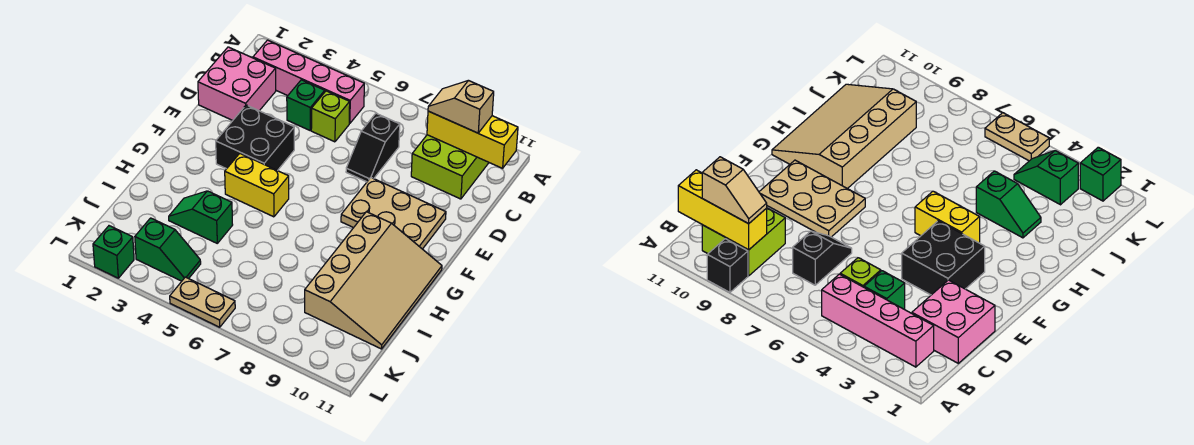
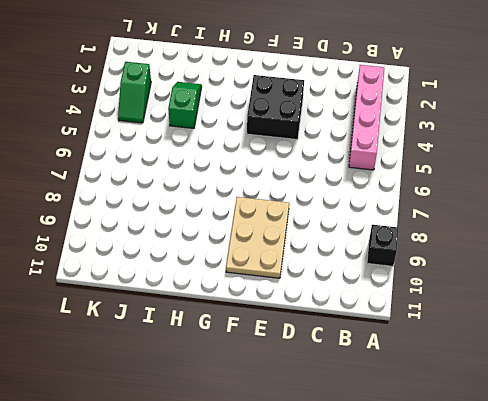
none -> lime 2x2 brick [411,135,489,199]
none -> pink 2x2 brick [198,47,276,120]
none -> green 1x1 brick [287,80,325,130]

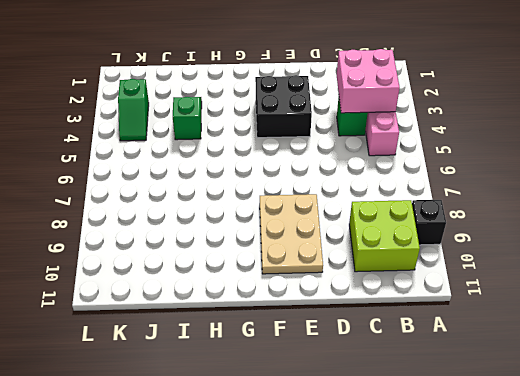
pink 2x2 brick [337,49,400,113] -> pink 2x2 brick moved to [198,47,276,120]
none -> lime 1x1 brick [311,91,350,142]
none -> black 1x2 slope [346,113,400,182]
none -> yellow 1x2 brick [225,154,289,217]

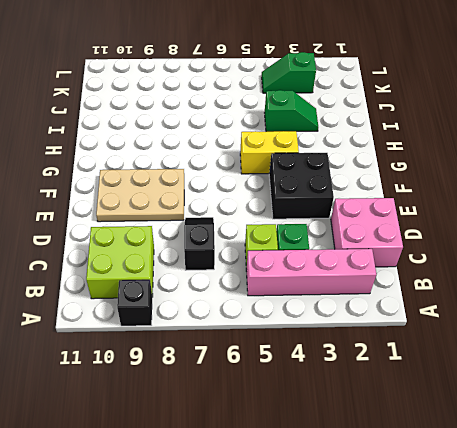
none -> tan 3x4 slope [305,212,442,349]
none -> green 1x1 brick [93,226,134,278]
none -> tan 1x2 plate [170,277,235,327]

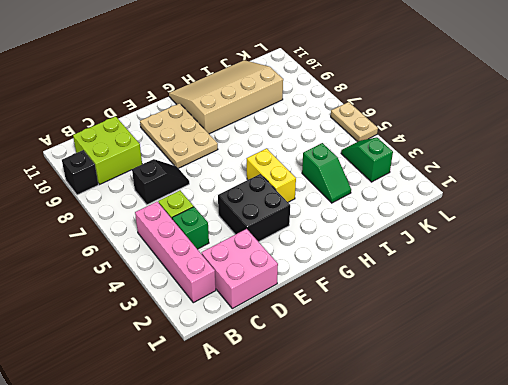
none -> green 1x1 brick [93,226,134,278]
none -> yellow 1x3 brick [427,111,518,168]
none -> tan 1x2 slope [428,80,494,133]

